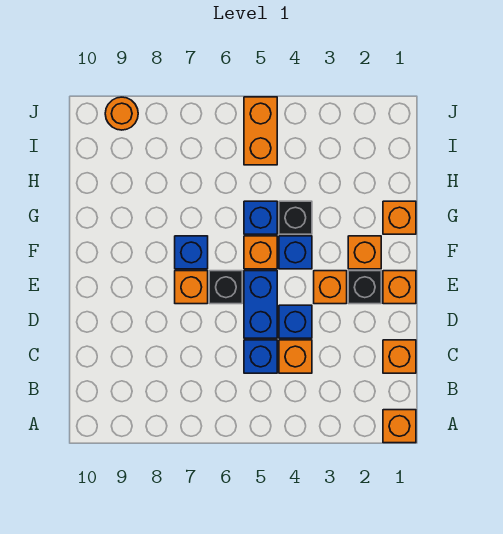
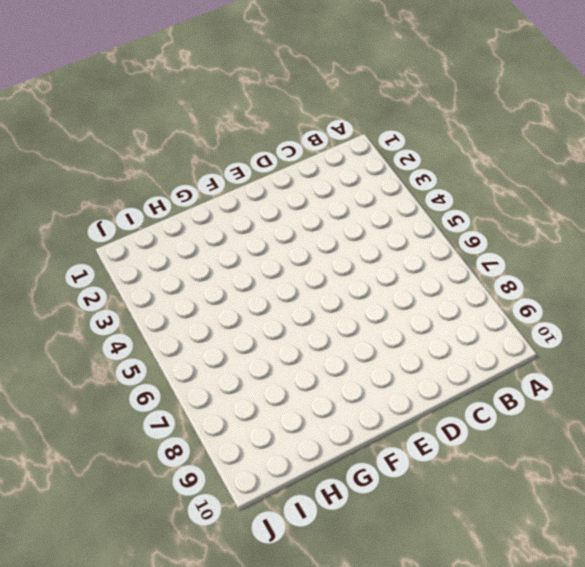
none -> orange 1x1 brick [383,410,416,443]
none -> orange 1x1 brick [383,340,416,373]
none -> orange 1x1 brick [279,340,312,373]

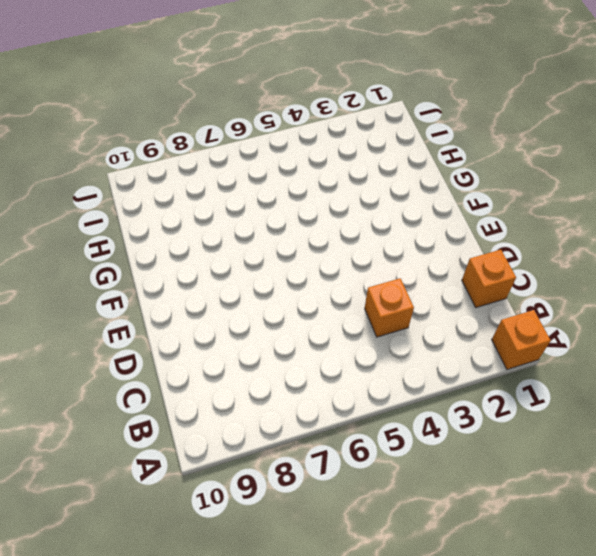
none -> blue 1x1 brick [244,340,277,373]
none -> blue 1x1 brick [279,305,312,338]
none -> blue 1x2 brick [244,271,277,338]

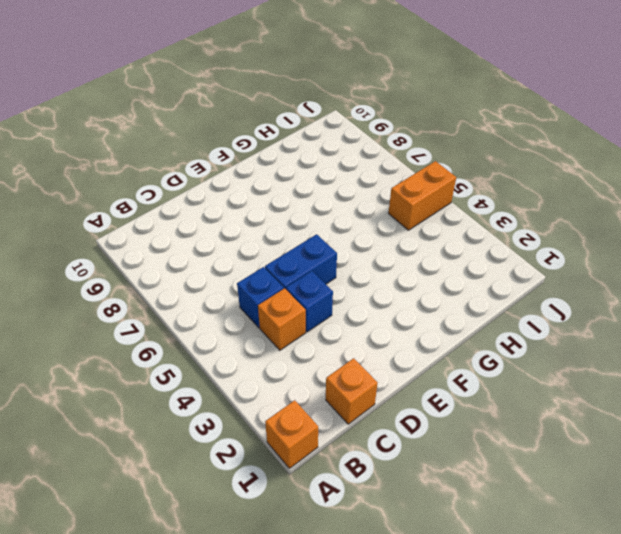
none -> orange 1x1 brick [383,271,416,304]
none -> black 1x1 brick [348,271,381,304]
none -> orange 1x1 brick [314,271,347,304]

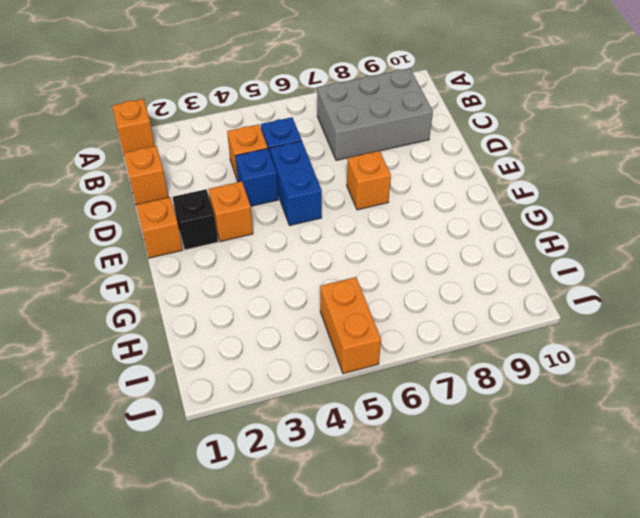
grey 2x3 brick [317,68,433,160] -> none
none -> black 1x1 brick [209,271,242,304]
none -> orange 1x1 brick [348,236,381,269]
none -> blue 1x1 brick [279,236,312,269]

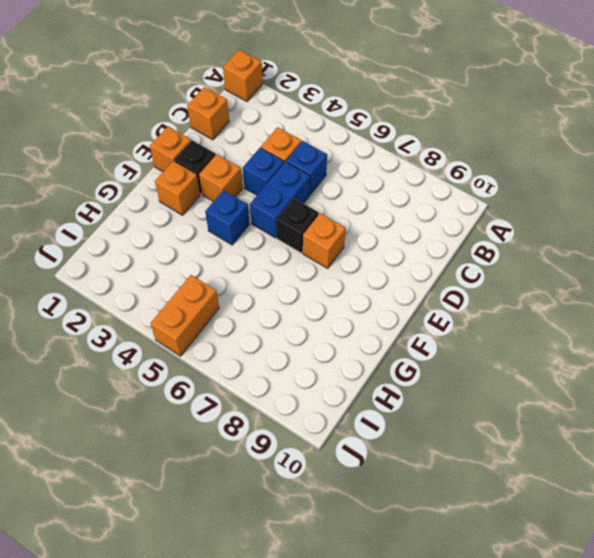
none -> orange 1x1 brick [244,236,277,269]
none -> blue 1x1 brick [175,236,208,269]
none -> orange 1x1 brick [383,201,416,234]

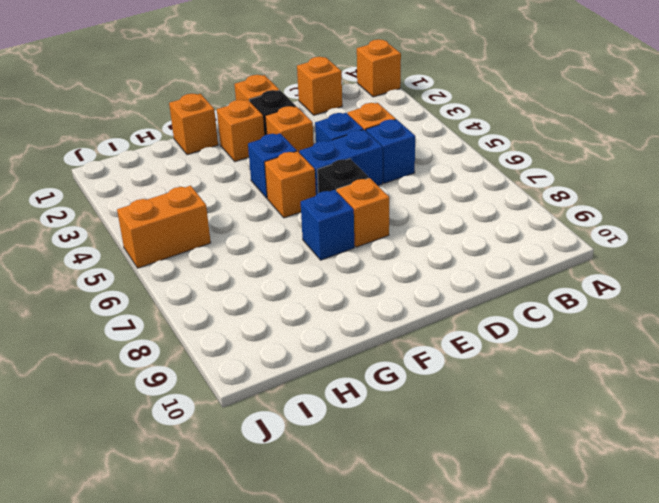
none -> black 1x1 brick [279,201,312,234]
none -> blue 1x1 brick [244,201,277,234]
none -> orange 1x1 round brick [105,97,138,130]

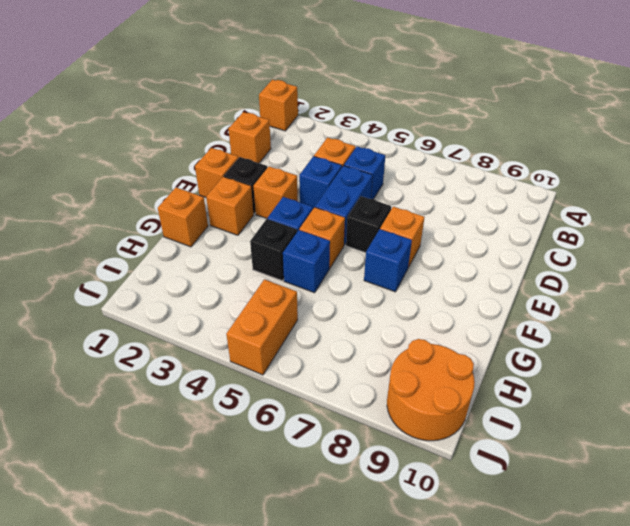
orange 2x2 round brick [387,339,475,441] -> orange 1x1 round brick [105,97,138,130]

